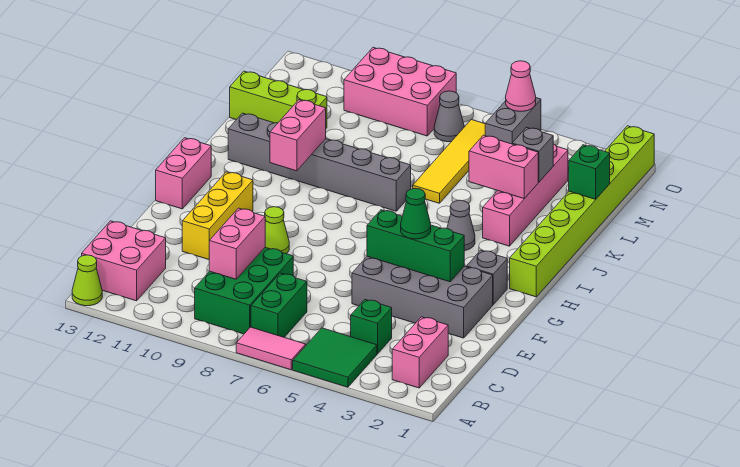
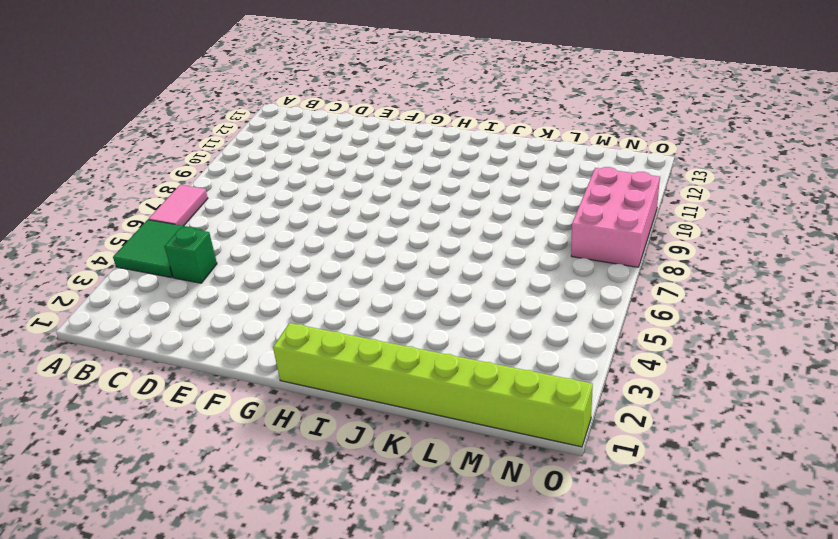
none -> lime 1x1 cone [72,255,102,306]
none -> pink 1x2 brick [392,317,448,388]
none -> green 1x2 brick [251,273,307,337]
none -> green 2x3 brick [195,247,293,334]

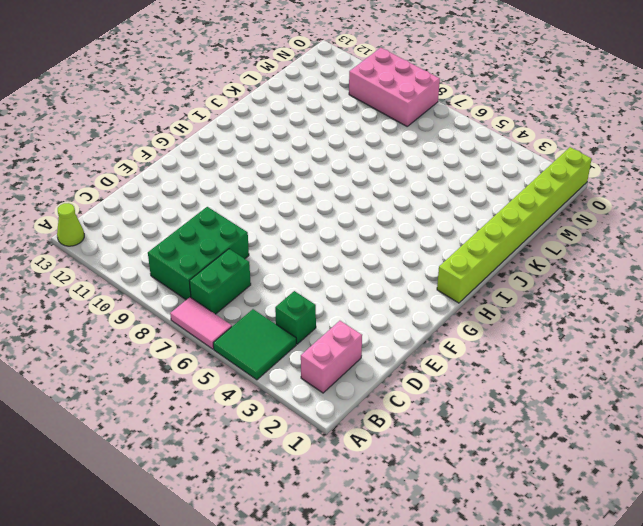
none -> pink 2x2 brick [82,221,166,301]
none -> grey 2x4 brick [352,256,493,338]
none -> yellow 1x3 brick [182,172,253,259]
none -> lime 1x1 cone [265,207,289,254]

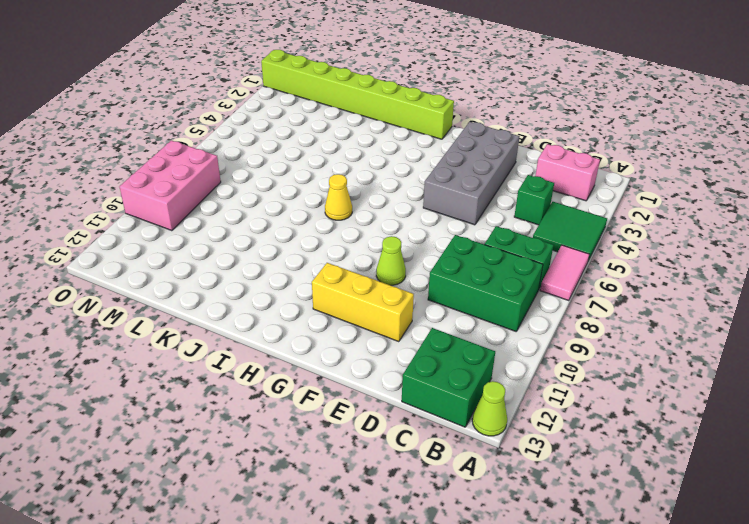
green 2x2 brick [402,328,495,427] -> pink 2x2 brick [82,221,166,301]
yellow 1x1 cone [325,174,352,220] -> none
none -> grey 1x1 brick [466,250,507,305]
none -> pink 1x2 brick [156,138,211,209]
none -> grey 1x1 cone [447,200,475,251]
none -> pink 1x4 brick [483,144,568,246]

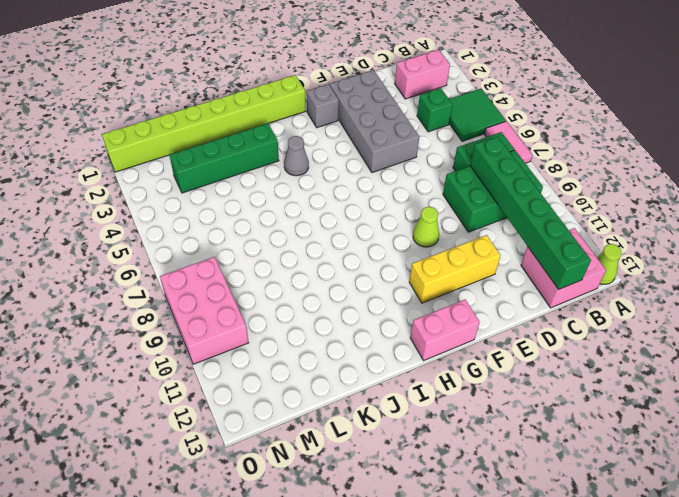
green 1x6 brick [470,136,591,290] -> pink 1x2 brick [209,208,265,279]
green 1x4 brick [170,124,279,193] -> pink 1x4 brick [483,144,568,246]
none -> grey 1x6 brick [228,113,411,211]
none -> yellow 1x4 tile [413,119,485,203]
none -> lime 1x3 brick [230,71,327,128]
none -> grey 1x2 brick [485,98,541,144]

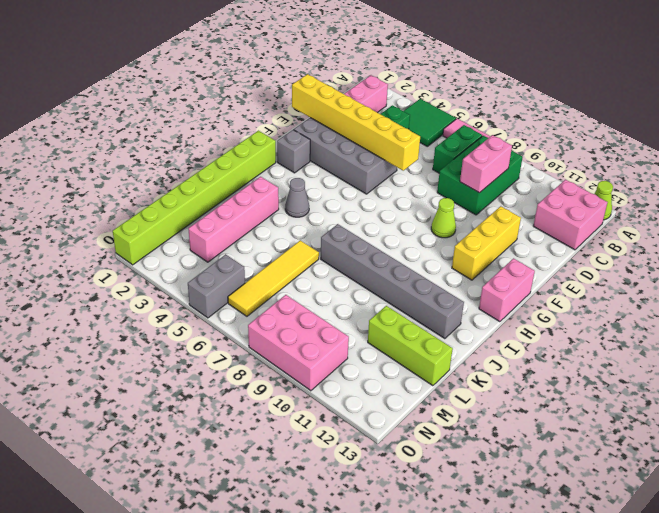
yellow 1x6 brick [292,74,420,171] -> none
none -> grey 1x1 cone [434,91,464,142]
none -> green 1x3 brick [367,210,464,282]
none -> pink 1x2 brick [270,100,326,171]
none -> pink 1x2 brick [469,135,538,198]

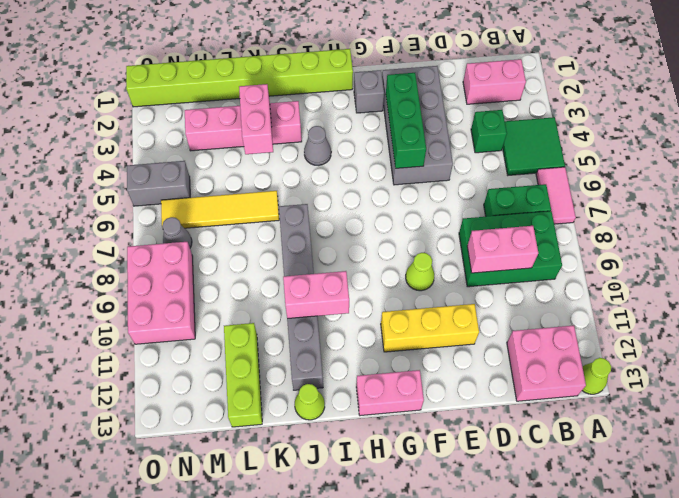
lime 1x1 cone [295,384,325,420] -> none
none -> green 1x1 brick [569,145,610,199]
none -> grey 1x1 brick [512,127,553,182]
none -> pink 1x1 cone [506,61,536,111]
none -> green 1x1 cone [401,188,431,239]

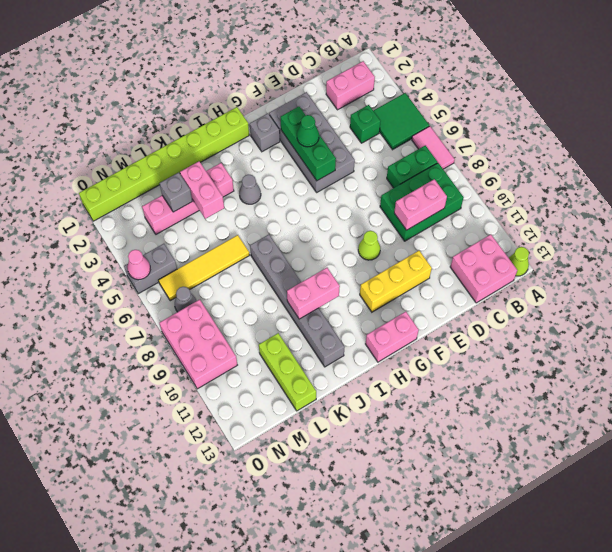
none -> green 1x1 brick [569,145,610,199]

